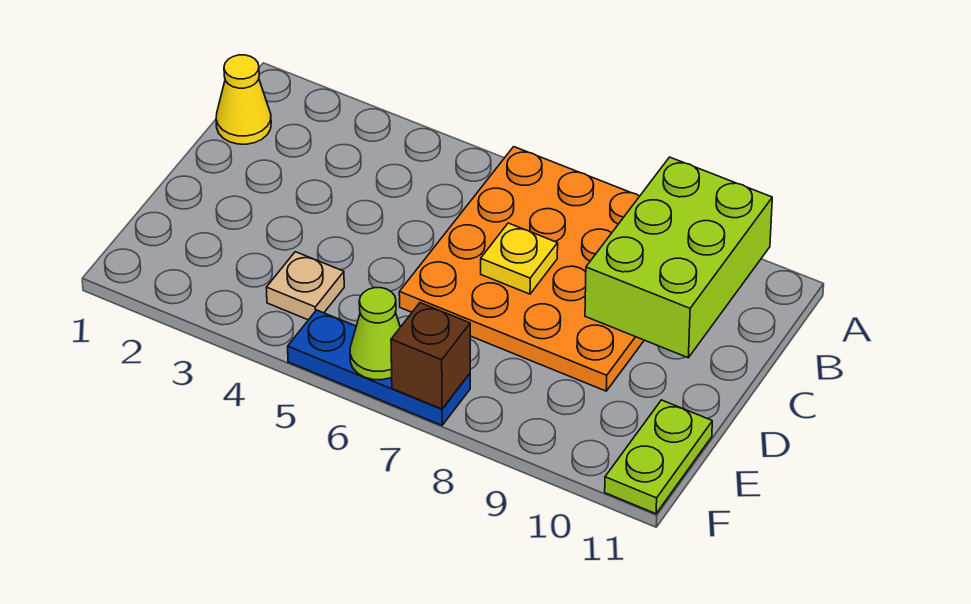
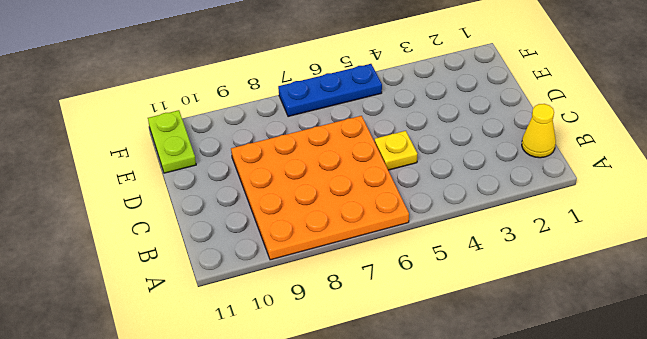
yellow 1x1 plate [375,131,417,170] -> yellow 1x1 plate moved to [481,223,558,294]
none -> tan 1x1 plate [266,252,344,320]
none -> lime 2x3 brick [585,157,772,358]

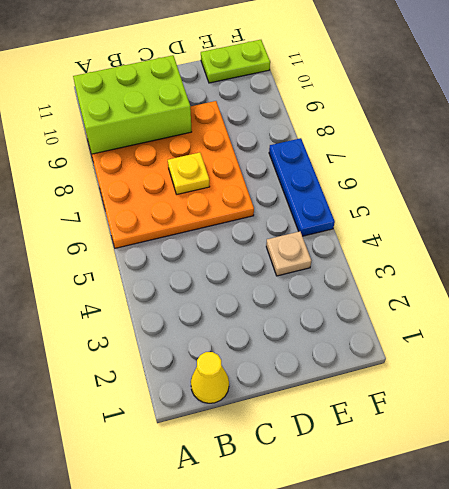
none -> lime 1x1 cone [350,288,400,380]
none -> brown 1x1 brick [391,303,470,409]

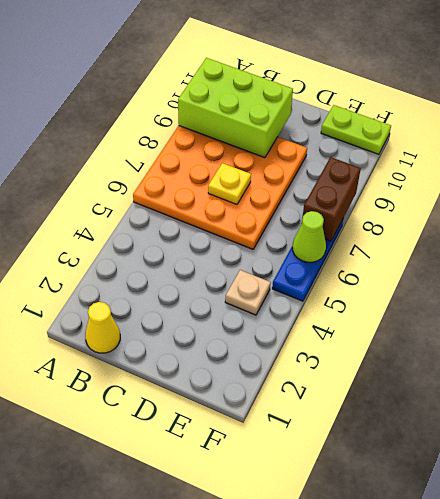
brown 1x2 brick [302,157,361,241] -> brown 1x1 brick [391,303,470,409]

